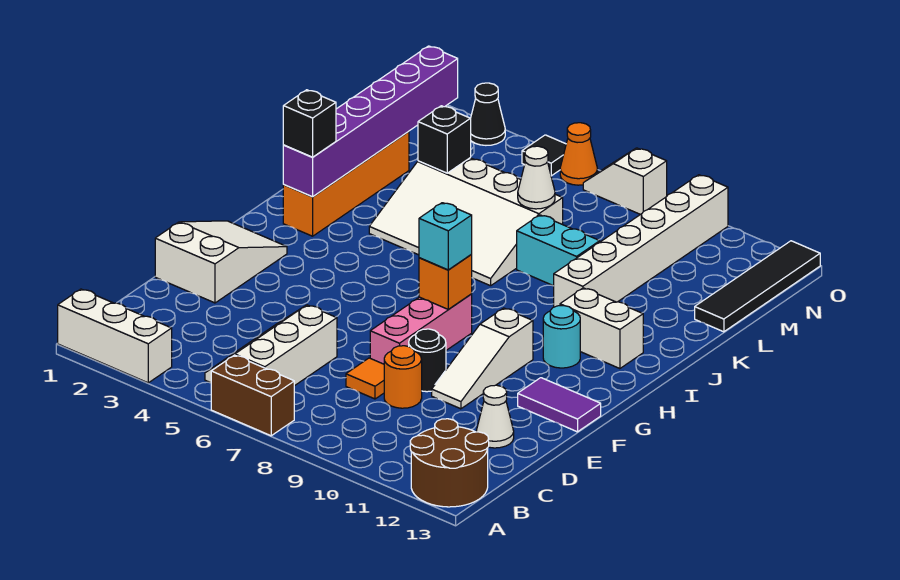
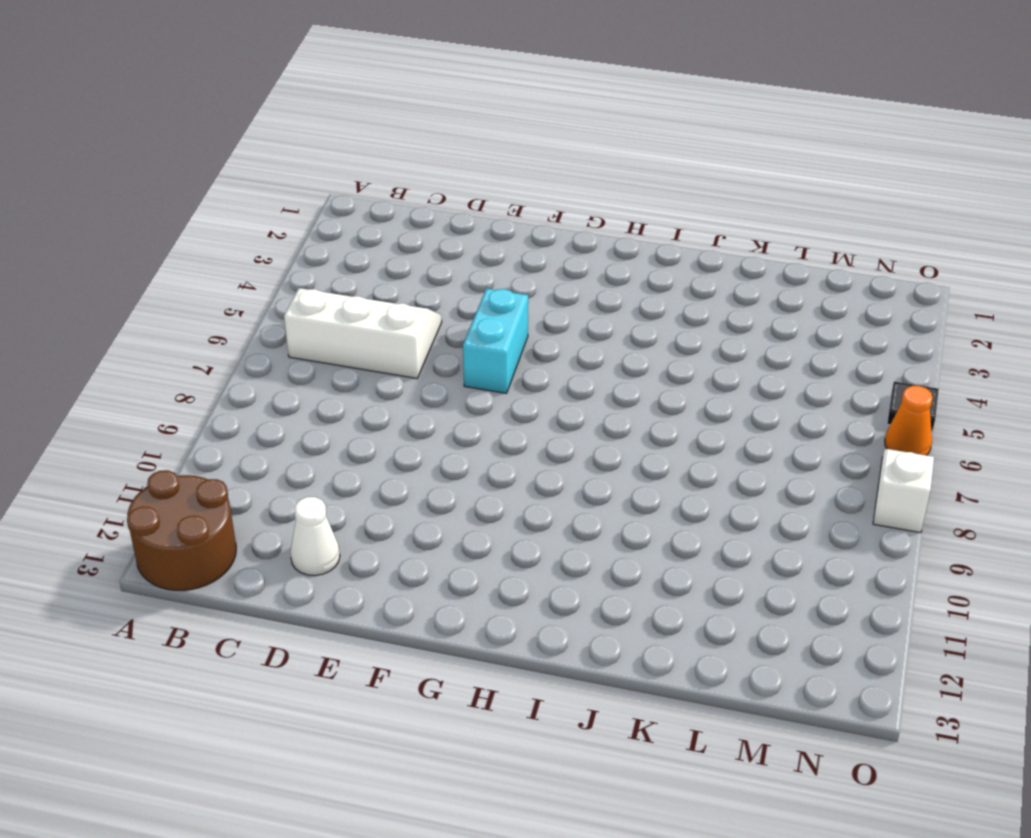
cyan 1x2 brick [463,288,528,393] -> cyan 1x2 brick moved to [517,215,600,286]
none -> white 1x3 brick [58,289,172,383]
none -> brown 1x2 brick [211,355,294,436]
none -> orange 1x1 tile [346,358,384,399]

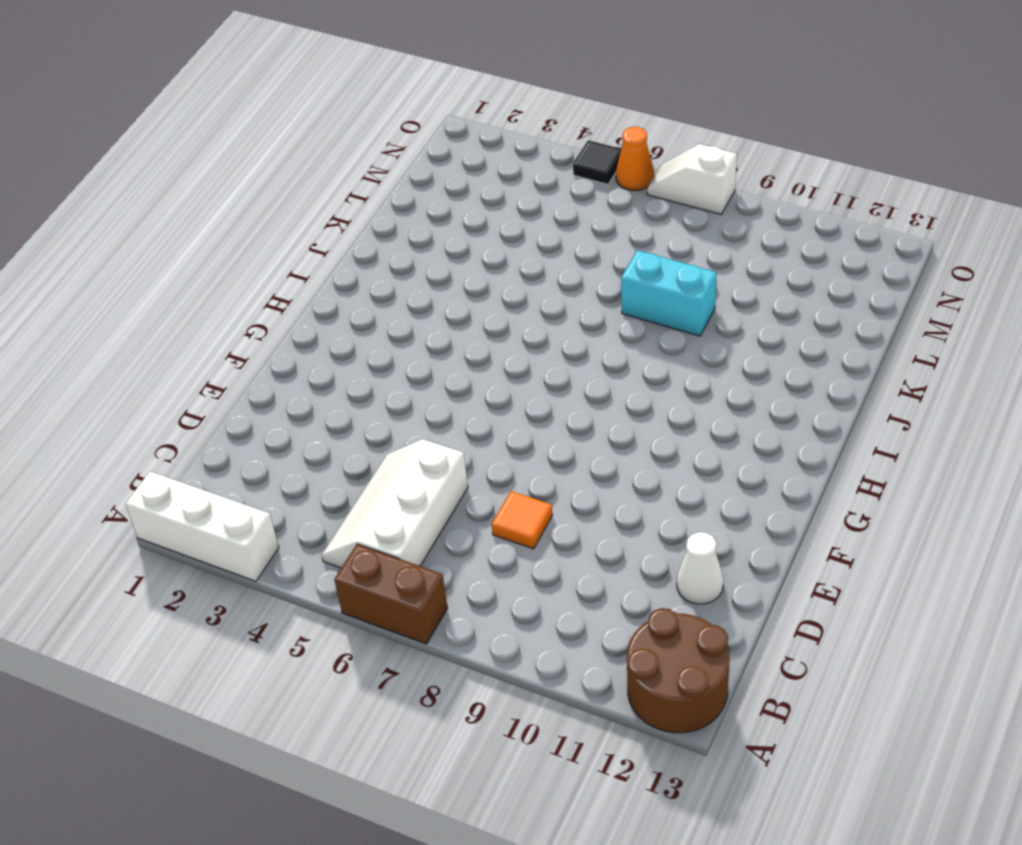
none -> orange 1x1 round brick [384,346,422,408]
none -> white 2x3 slope [155,221,287,303]
none -> pink 1x3 brick [370,294,472,364]

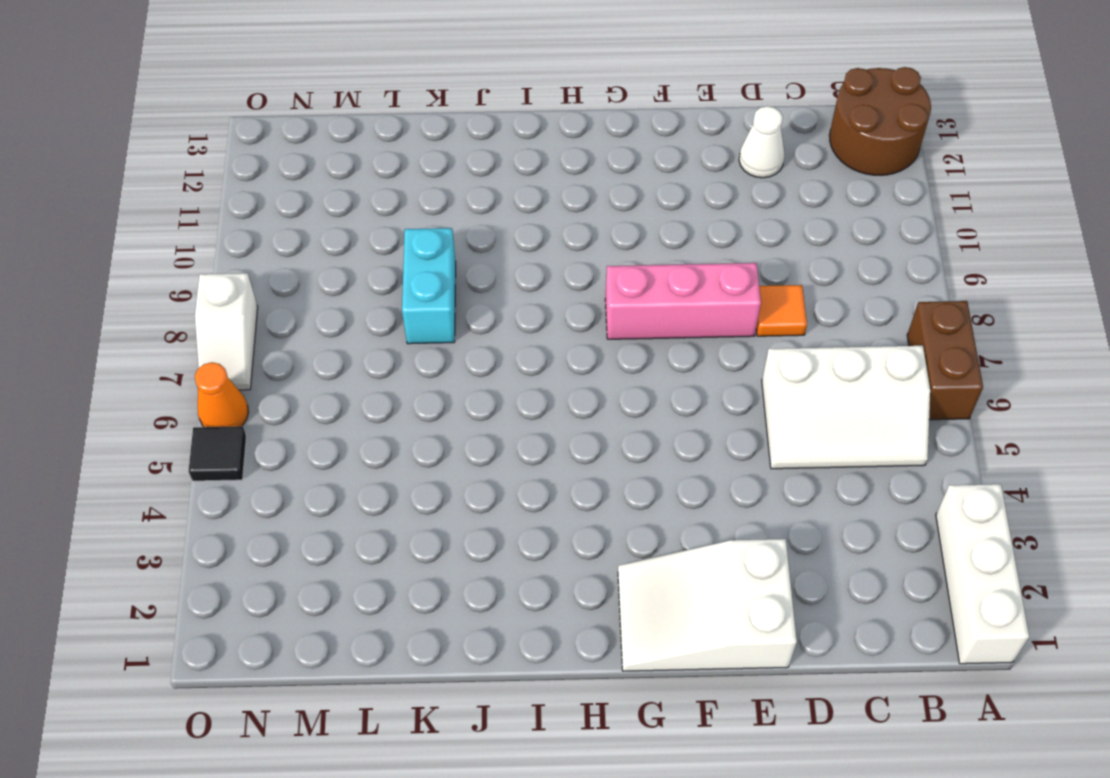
none -> orange 1x1 round brick [384,346,422,408]
none -> black 1x1 round brick [409,329,446,392]
none -> white 1x3 slope [432,308,533,409]

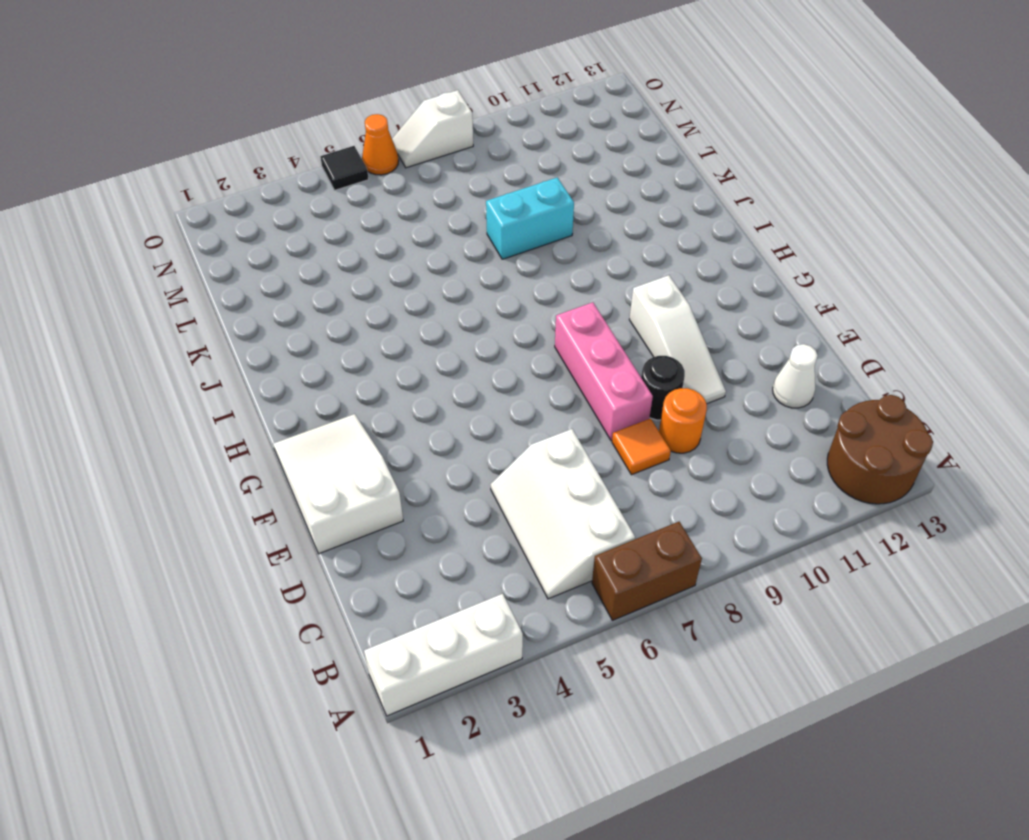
none -> purple 1x2 tile [518,378,601,432]
none -> cyan 1x1 round brick [543,305,580,368]
none -> orange 1x4 brick [283,131,409,236]

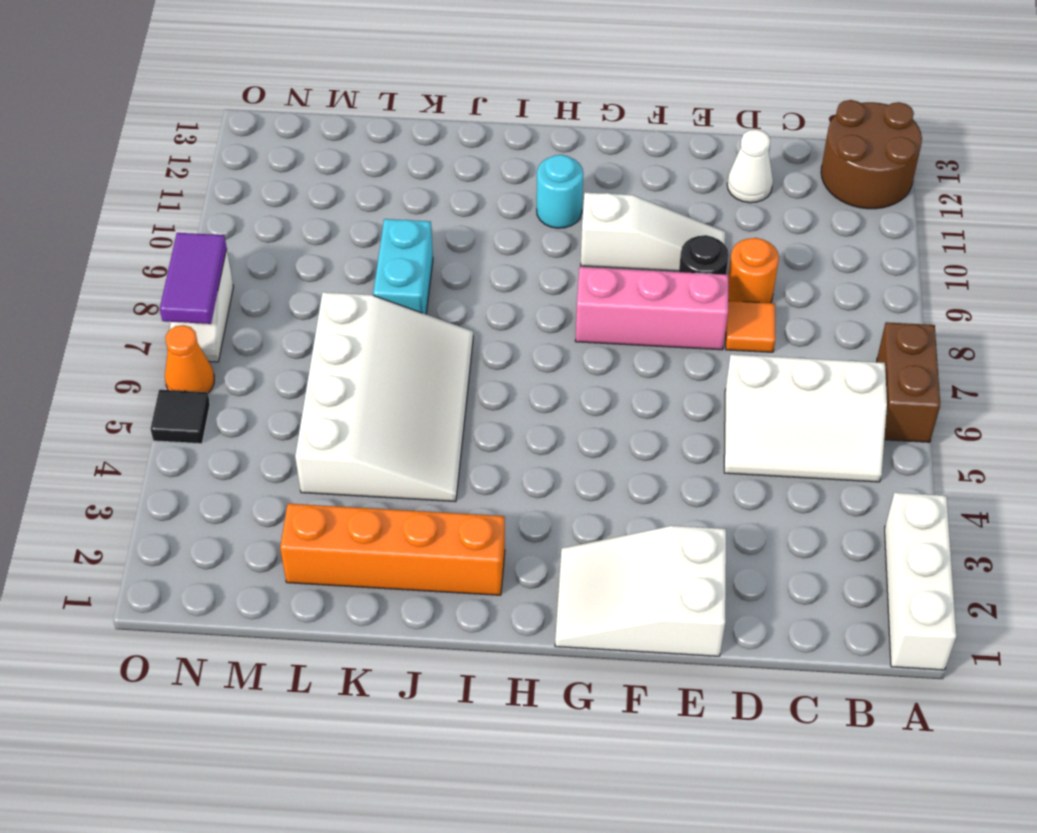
purple 1x2 tile [160,233,227,324] -> purple 1x2 tile moved to [518,378,601,432]
none -> white 1x2 brick [560,288,643,369]
none -> white 1x6 brick [554,175,728,307]
none -> black 1x4 tile [695,241,820,332]

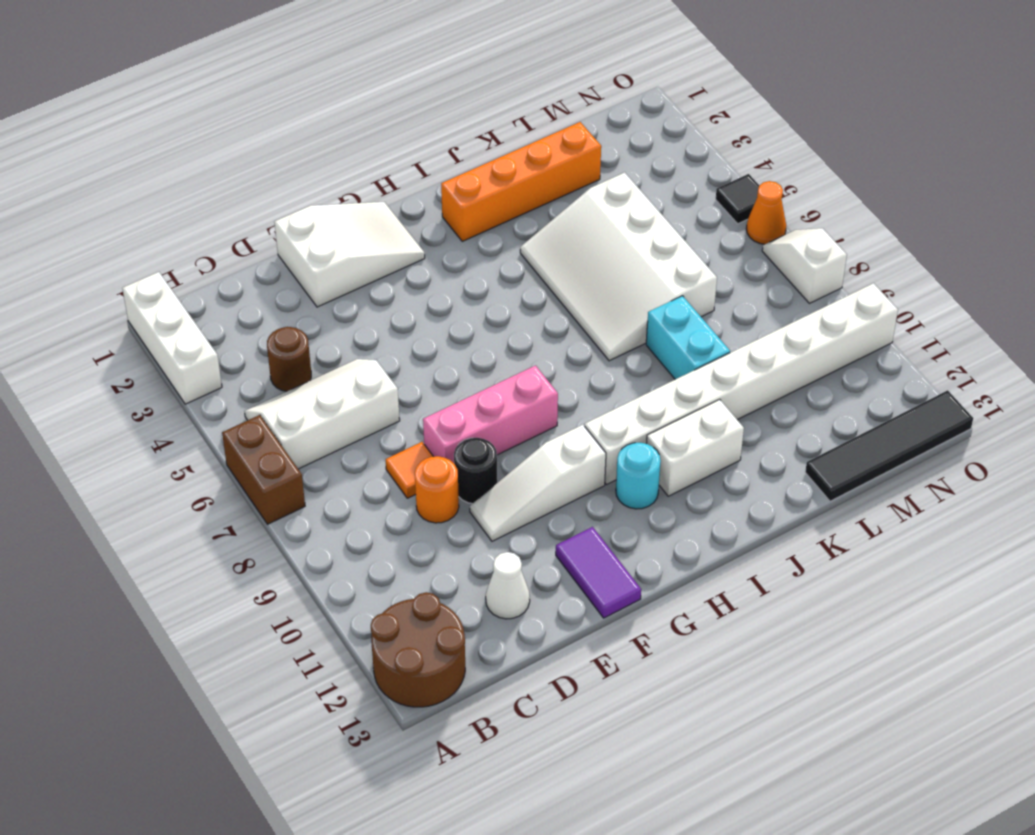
brown 1x1 round brick [267,327,311,391] -> none
white 1x8 brick [585,283,898,484] -> white 1x6 brick [554,175,728,307]
white 1x2 brick [646,399,744,496] -> white 1x2 brick turned to [560,288,643,369]
none -> black 1x1 cone [471,83,505,145]
none -> orange 1x1 brick [419,255,472,309]
none -> purple 1x6 brick [283,46,458,197]

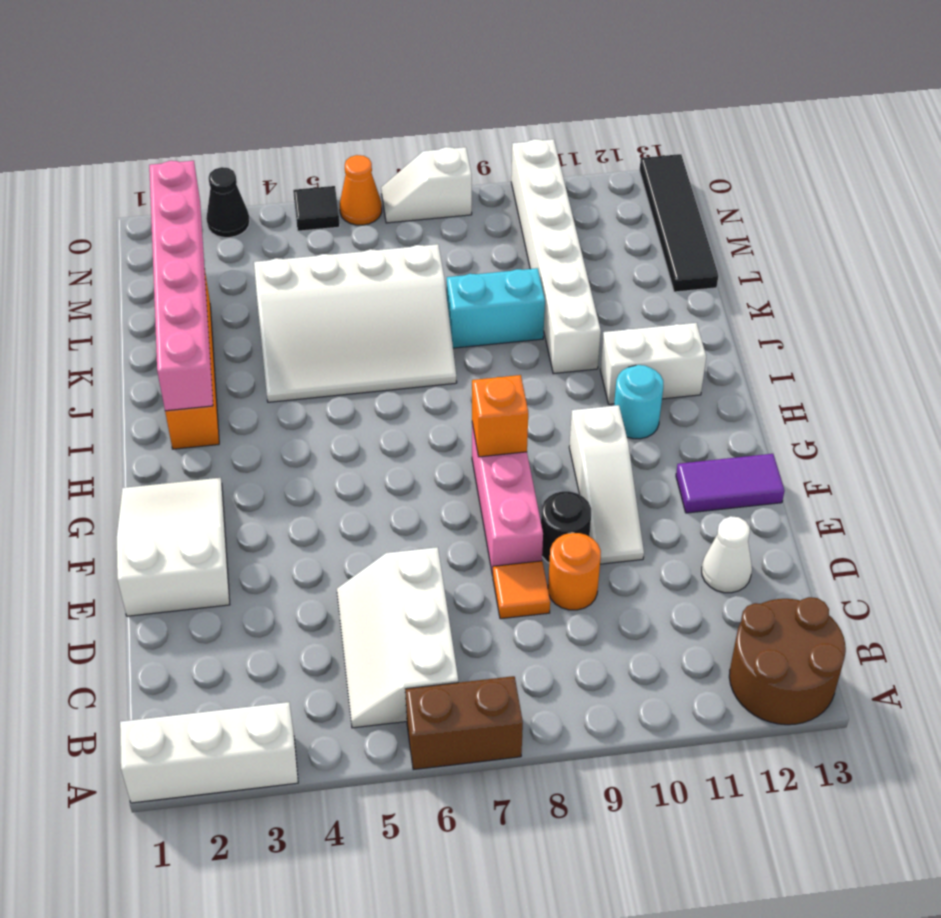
pink 1x6 brick [149,161,213,411] -> purple 1x6 brick [283,46,458,197]
none -> black 1x1 brick [418,106,471,173]
none -> white 1x1 cone [518,146,555,209]
none -> cyan 1x1 brick [419,203,472,270]

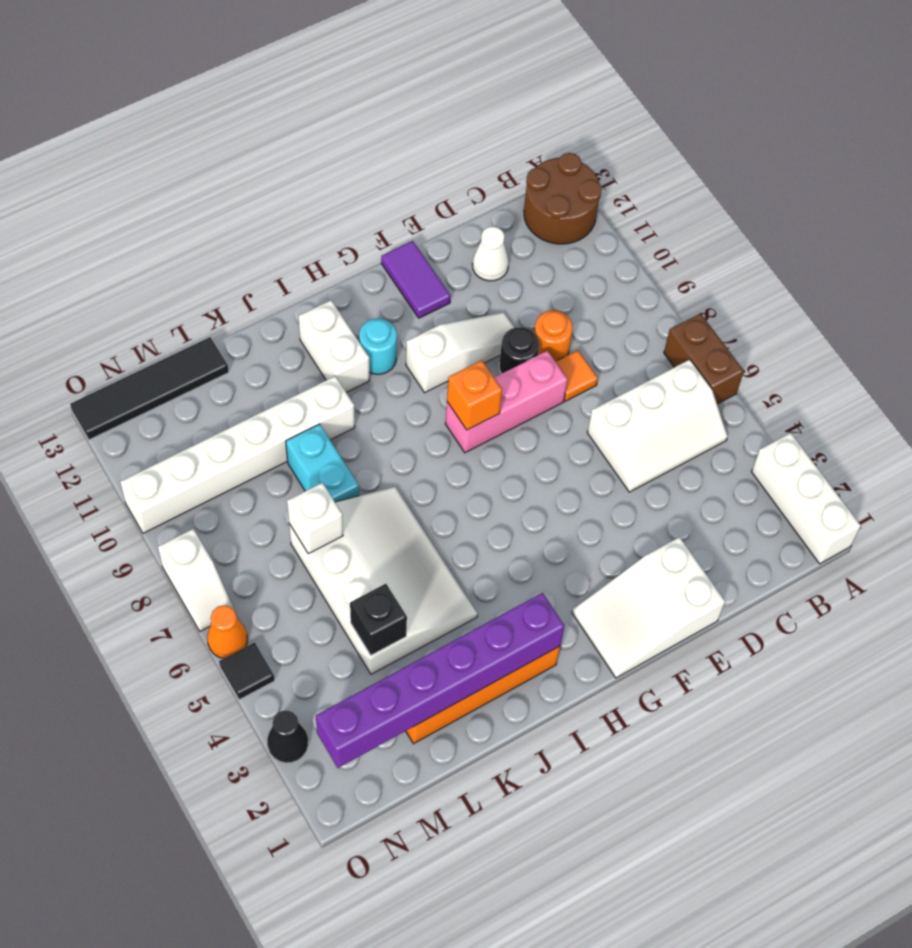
white 1x1 brick [287,483,343,554] -> white 1x1 cone [518,146,555,209]
none -> cyan 1x1 brick [419,203,472,270]
none -> black 1x1 brick [283,90,336,157]

